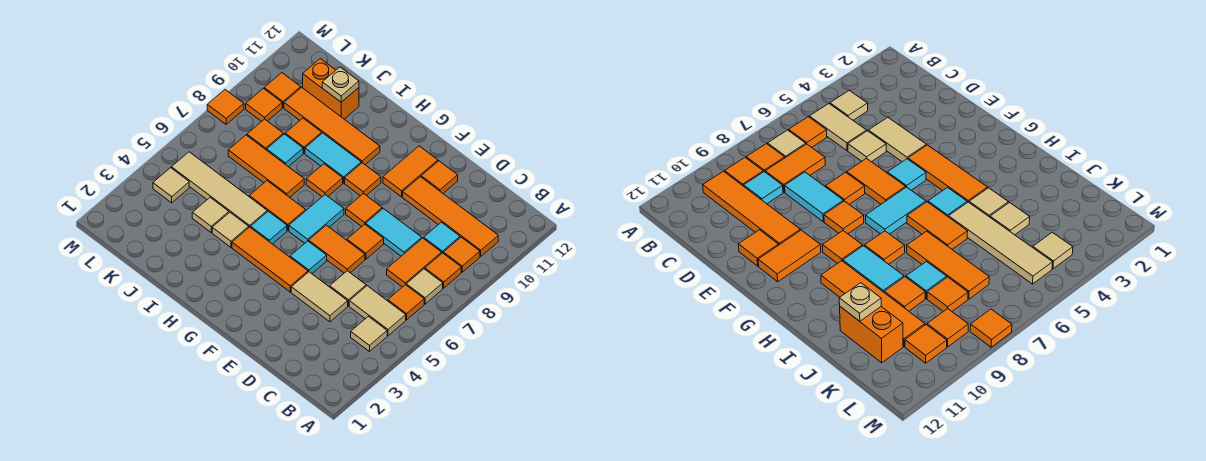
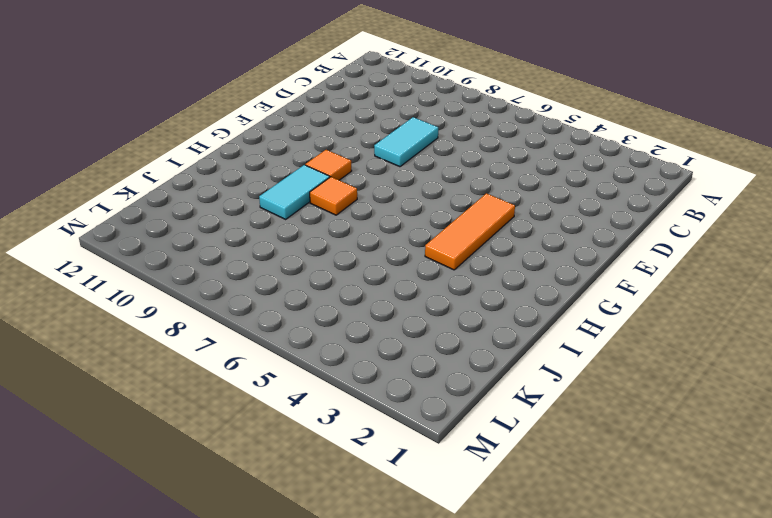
none -> tan 1x1 tile [351,316,387,352]
none -> tan 1x2 tile [349,286,406,336]
none -> orange 1x1 tile [388,285,424,320]
none -> tan 1x1 tile [406,269,443,304]

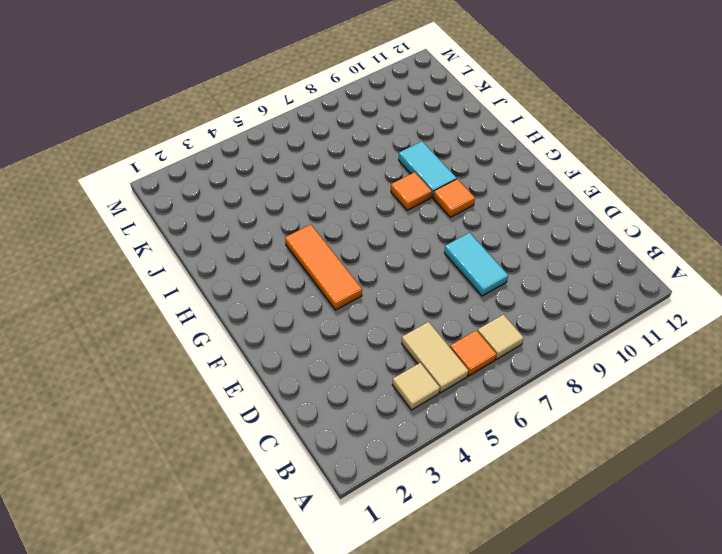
none -> orange 1x1 tile [425,253,461,288]
none -> orange 1x1 tile [443,237,480,272]
none -> orange 1x4 tile [403,177,498,256]
none -> orange 1x2 tile [387,238,442,287]

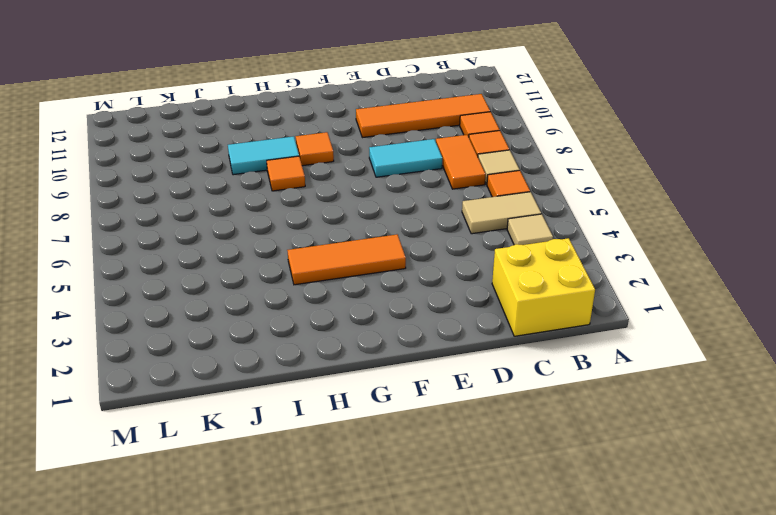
yellow 2x2 brick [492,238,595,336] -> none
none -> cyan 1x1 tile [424,222,460,253]
none -> tan 1x2 tile [291,272,348,322]
none -> tan 1x1 tile [330,271,366,306]
none -> orange 1x2 tile [309,225,365,273]

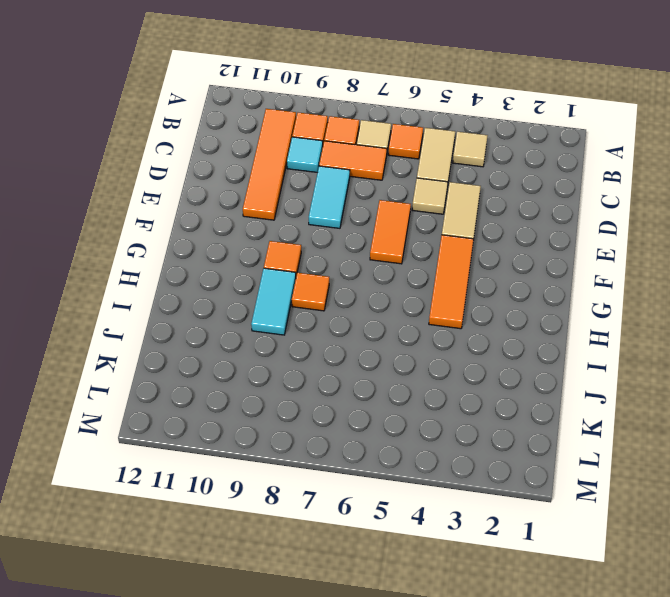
none -> orange 1x1 tile [347,224,384,259]
none -> orange 1x1 tile [421,161,458,193]
none -> cyan 1x1 tile [290,241,327,274]
none -> orange 1x1 tile [346,193,382,227]

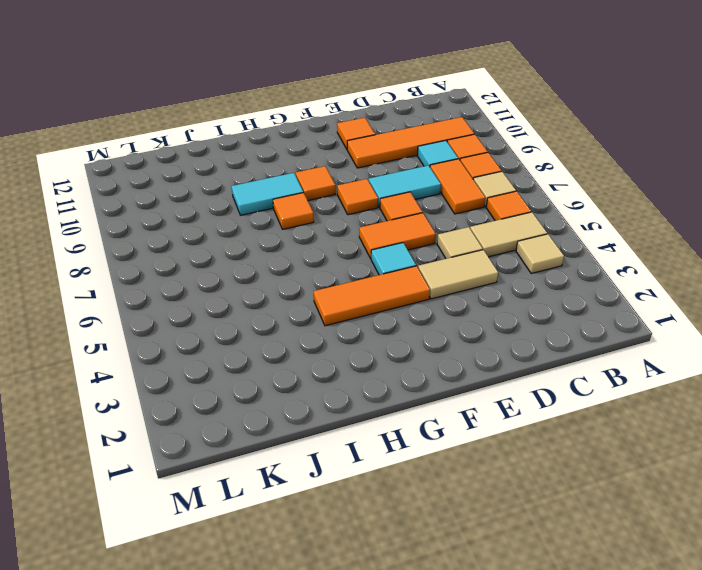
none -> orange 1x2 tile [383,146,438,197]
none -> cyan 1x2 tile [289,195,344,243]
none -> cyan 1x1 tile [251,211,287,244]
none -> orange 1x2 tile [249,181,306,231]

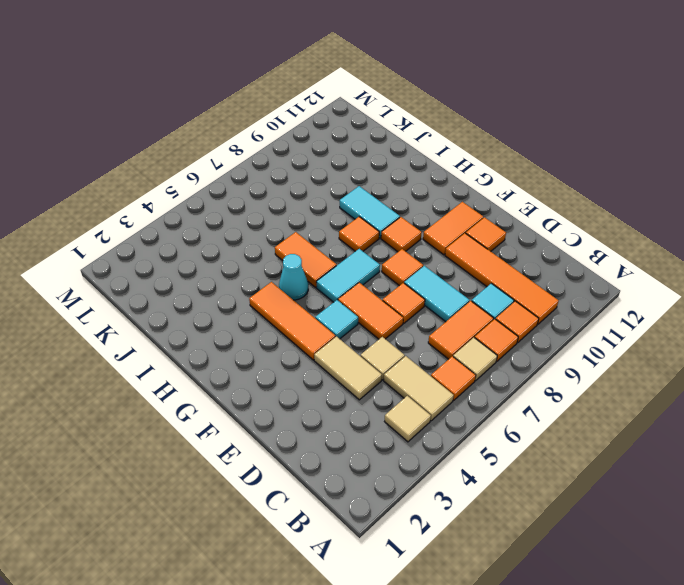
cyan 1x1 cone [279,254,308,300] -> cyan 1x1 tile [251,211,287,244]
none -> orange 1x4 tile [284,87,380,165]
none -> tan 1x1 tile [212,212,249,247]
none -> tan 1x4 tile [171,152,267,228]
none -> orange 1x3 tile [228,135,304,197]

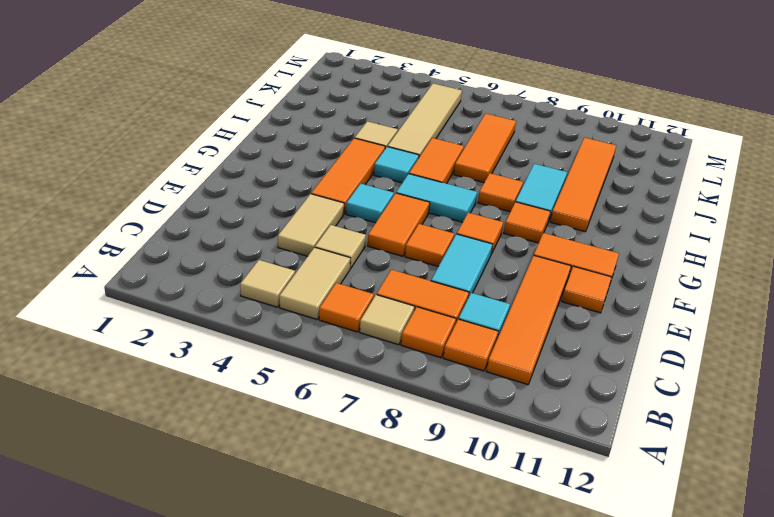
none -> tan 1x1 tile [192,198,229,232]
none -> cyan 1x1 tile [267,134,303,167]
none -> orange 1x1 tile [285,118,322,153]
none -> orange 1x2 brick [303,59,359,119]

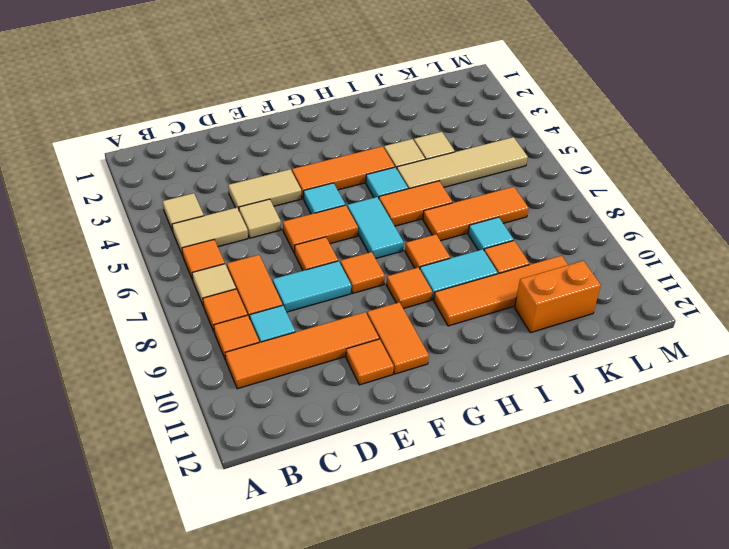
none -> orange 1x1 tile [247,119,283,150]
none -> tan 1x1 tile [153,168,189,203]
none -> orange 1x1 tile [246,88,282,122]
none -> orange 1x1 tile [264,73,301,108]

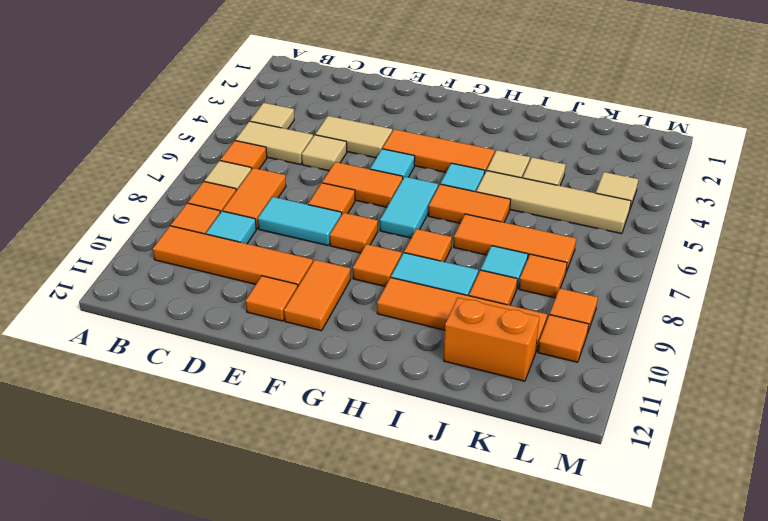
none -> orange 1x1 tile [207,90,244,124]
none -> tan 1x1 plate [322,67,359,102]

